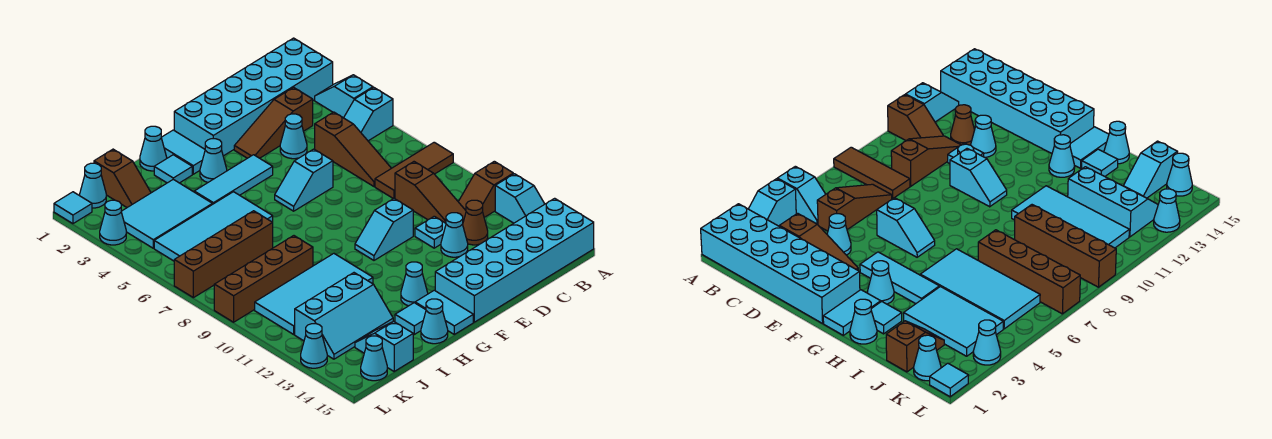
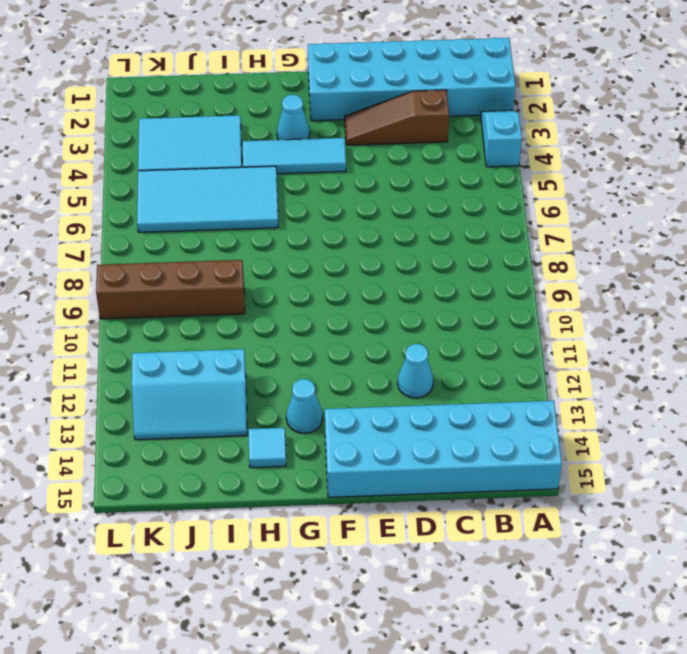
none -> cyan 1x2 slope [344,88,393,141]
none -> brown 1x3 tile [375,142,453,199]
none -> brown 1x2 slope [458,161,513,217]
none -> cyan 1x2 slope [495,174,544,223]

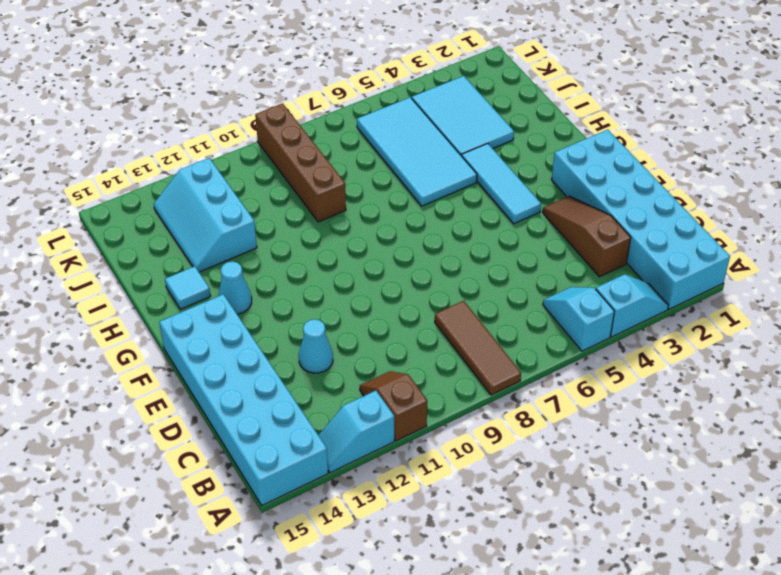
none -> brown 1x3 slope [315,112,391,186]
none -> brown 1x3 slope [395,162,466,223]
none -> brown 1x1 cone [463,200,488,245]
none -> cyan 1x1 cone [280,114,307,159]

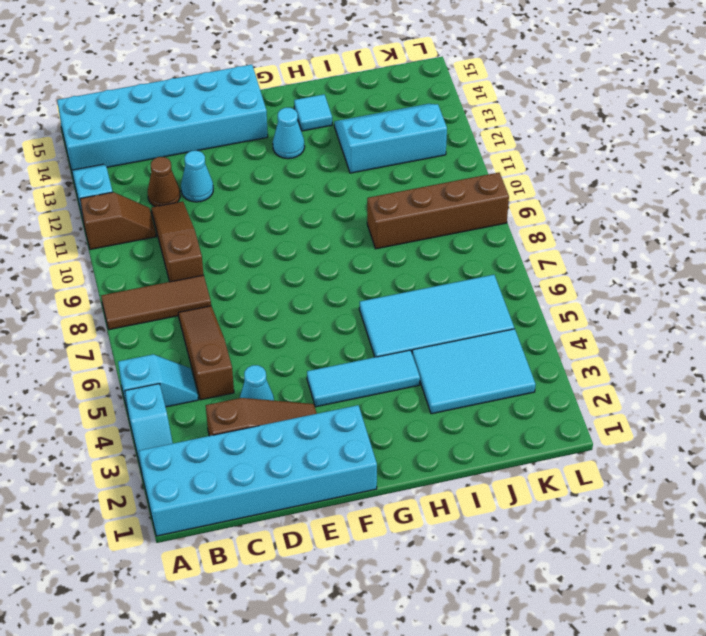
none -> cyan 1x1 plate [415,216,446,248]
none -> cyan 1x2 slope [275,149,333,211]
none -> cyan 1x2 slope [355,199,413,260]
none -> cyan 1x2 tile [161,130,205,174]

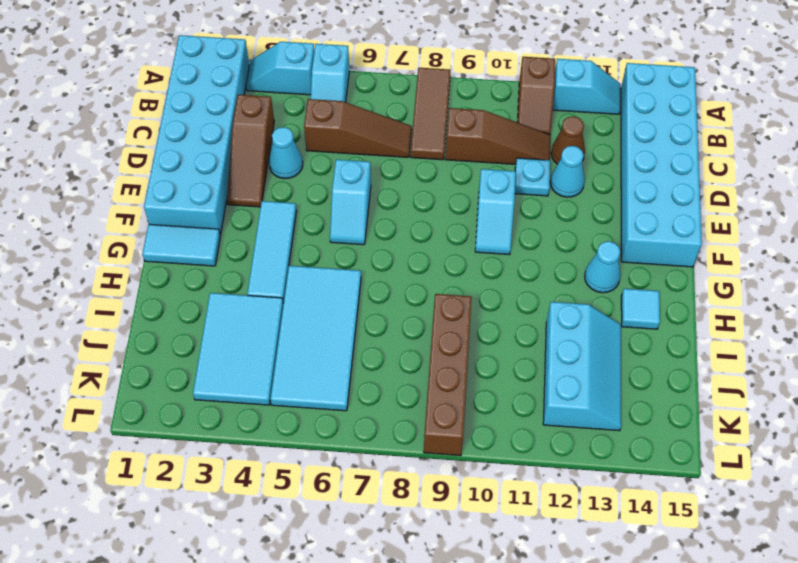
none -> cyan 1x1 cone [200,139,227,183]
none -> cyan 1x2 tile [415,290,473,334]
none -> cyan 1x1 cone [140,126,167,171]
none -> cyan 1x1 tile [154,155,192,183]

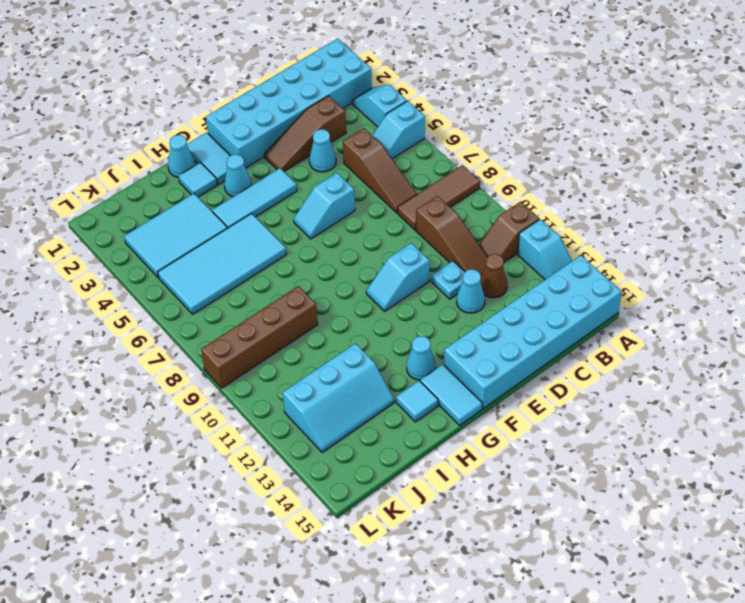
none -> cyan 2x4 tile [255,254,373,334]
none -> cyan 1x1 cone [421,299,448,344]
none -> brown 1x4 brick [174,211,273,298]
none -> brown 1x2 slope [94,149,151,207]

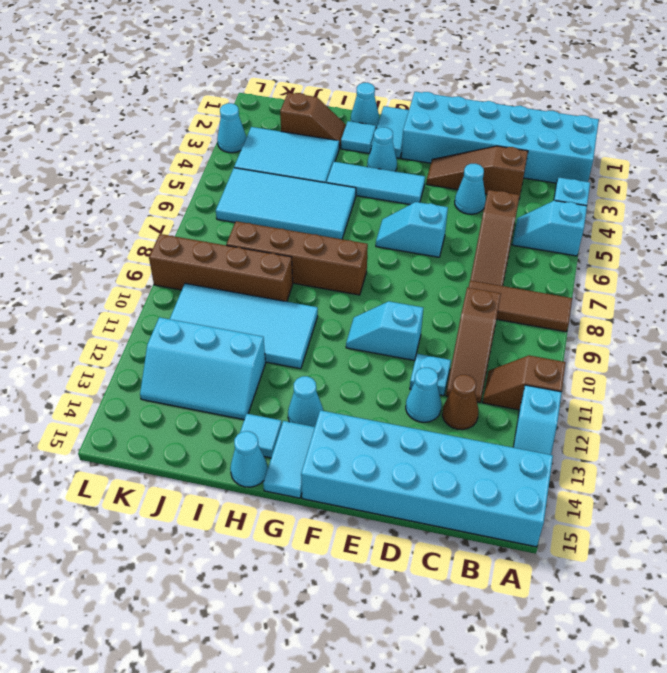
brown 1x4 brick [226,221,368,295] -> brown 1x4 brick moved to [174,211,273,298]
brown 1x2 slope [280,93,346,148] -> brown 1x2 slope turned to [94,149,151,207]
none -> cyan 1x2 slope [355,321,413,371]
none -> cyan 1x1 cone [80,163,106,208]
none -> cyan 1x1 cone [361,336,387,381]
none -> cyan 1x1 tile [54,192,92,224]

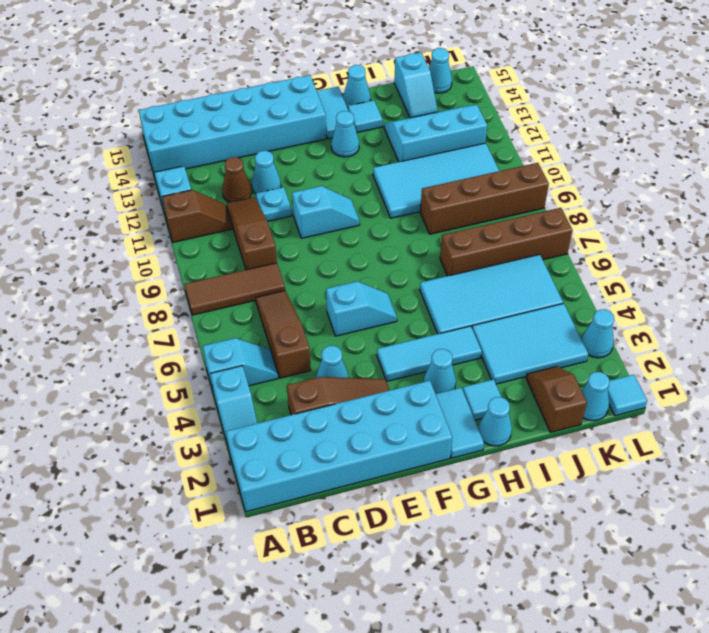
none -> cyan 1x1 cone [301,324,327,368]

